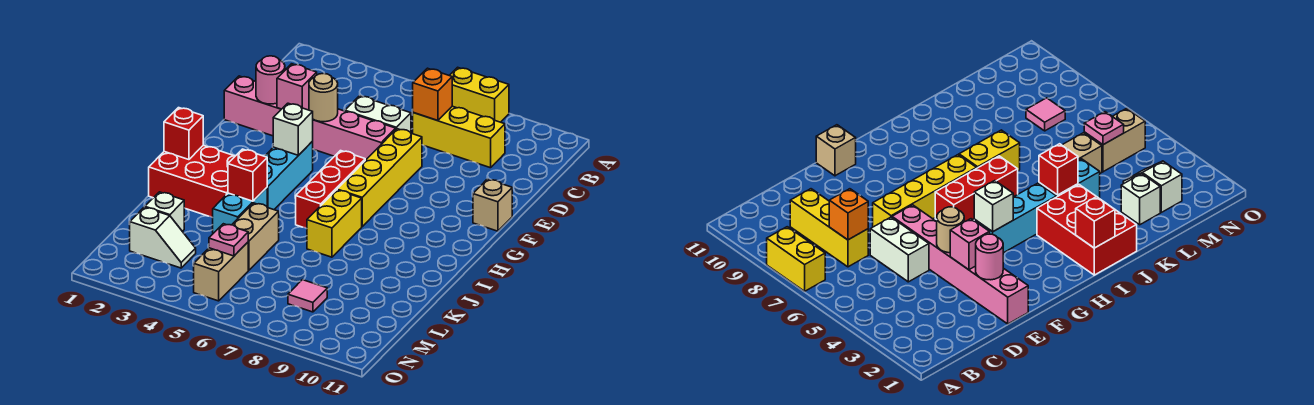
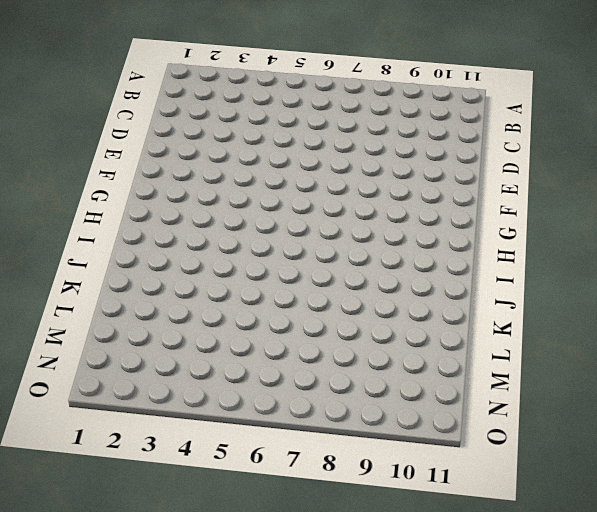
none -> yellow 1x2 brick [449,67,509,122]
none -> yellow 1x3 brick [413,106,505,168]
none -> white 1x2 brick [345,96,411,133]

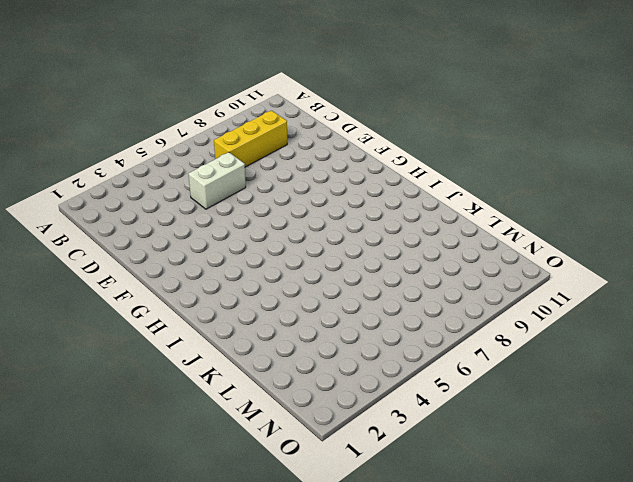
none -> yellow 1x2 brick [449,67,509,122]
none -> pink 1x6 brick [224,76,396,160]
none -> yellow 1x4 brick [337,129,422,226]

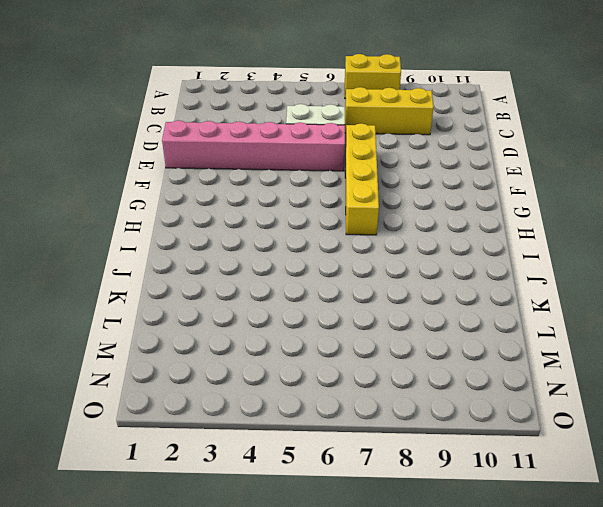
none -> tan 1x1 brick [473,179,512,231]
none -> cyan 1x3 brick [265,141,313,210]
none -> red 1x3 brick [296,151,365,229]

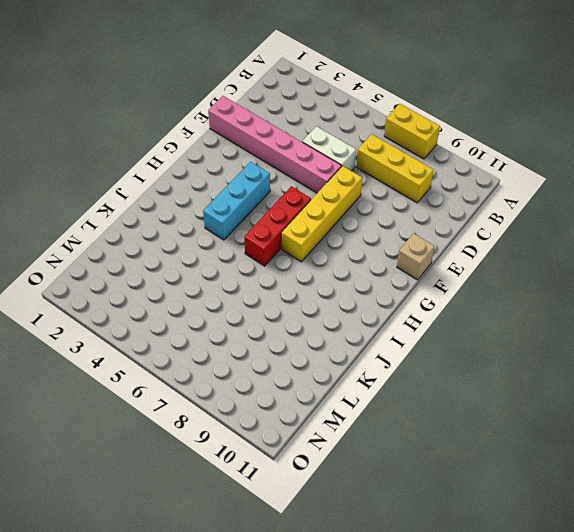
none -> red 2x3 brick [149,145,235,218]
none -> yellow 1x2 brick [307,190,362,257]
none -> cyan 1x2 brick [213,188,267,233]

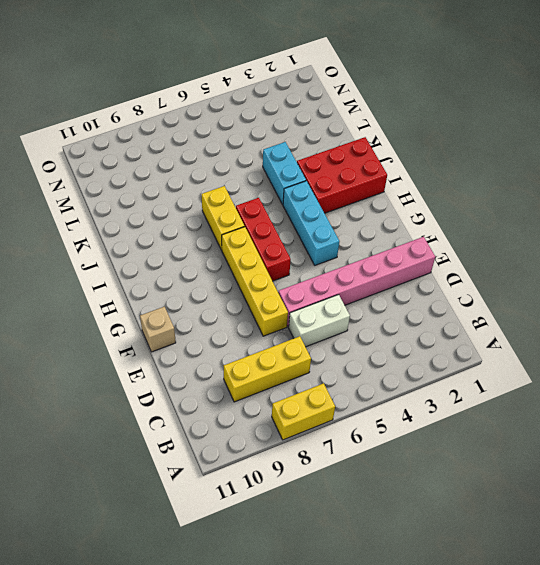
none -> tan 1x2 brick [232,203,279,270]
none -> white 1x1 brick [145,192,184,231]
none -> white 1x2 slope [130,207,196,268]

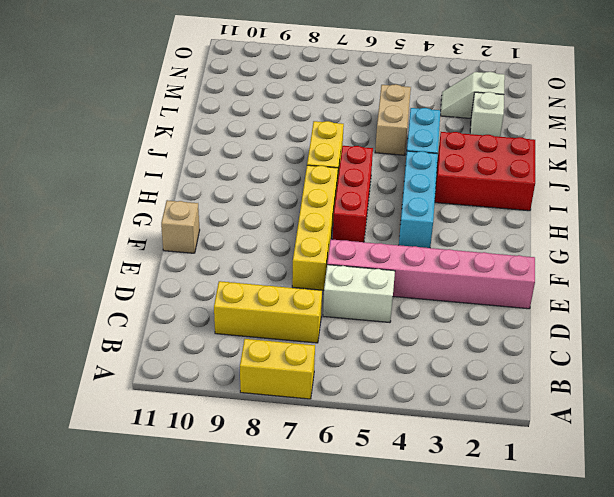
none -> tan 1x2 brick [194,242,248,301]
none -> pink 1x1 tile [288,280,327,312]
none -> orange 1x1 brick [412,68,452,121]

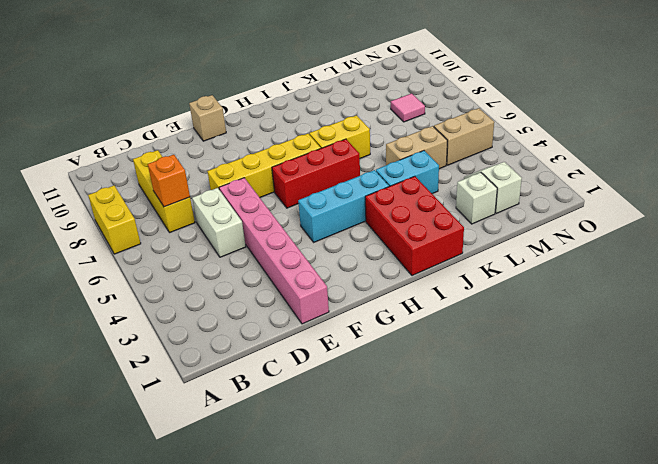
none -> pink 1x1 round brick [256,56,285,104]
none -> pink 1x1 brick [277,64,317,110]
none -> tan 1x1 round brick [309,73,338,122]

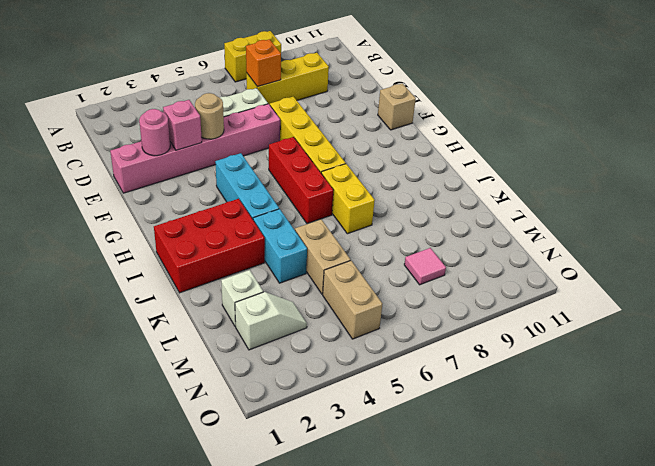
none -> white 1x1 brick [273,103,313,155]
none -> red 1x1 brick [164,108,203,160]
none -> red 1x1 brick [228,149,267,201]

